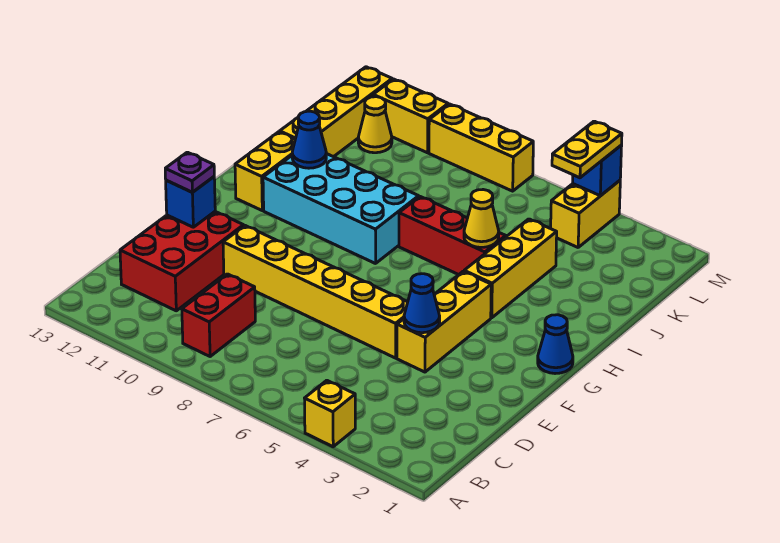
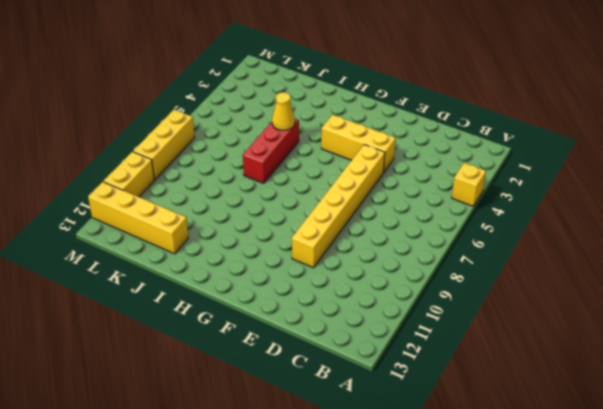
none -> red 1x2 brick [182,274,255,357]
none -> red 2x3 brick [120,212,244,311]
none -> blue 1x1 cone [538,315,573,374]

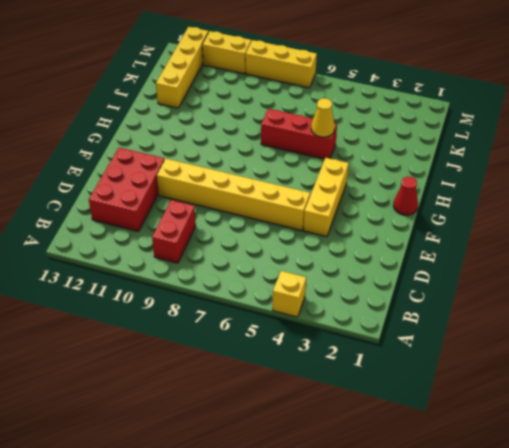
red 1x1 cone [393,177,418,215] -> blue 1x1 cone [538,315,573,374]
none -> yellow 1x3 brick [464,219,557,318]
none -> cyan 2x4 brick [263,154,419,264]
none -> yellow 1x2 brick [235,132,295,210]

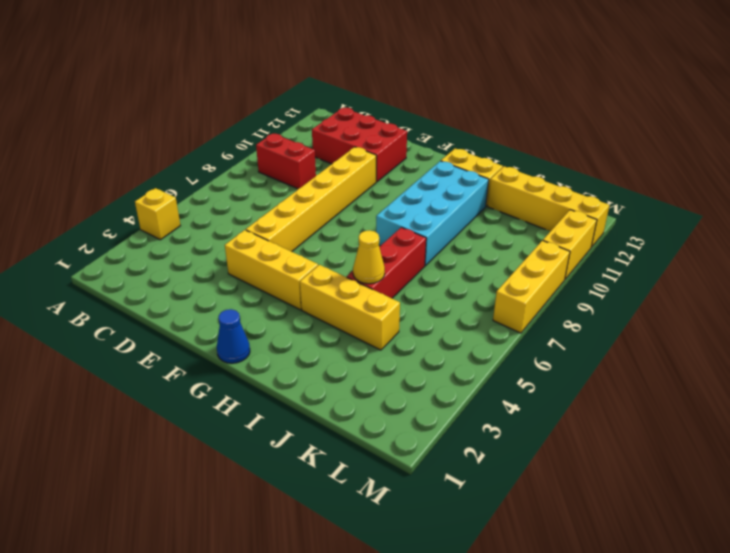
none -> yellow 1x2 brick [551,181,620,247]
none -> yellow 1x1 cone [358,97,392,153]
none -> blue 1x1 cone [404,274,440,333]

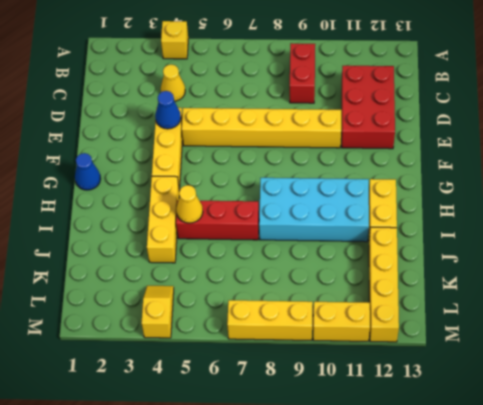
yellow 1x1 cone [161,64,185,101] -> yellow 1x1 cone moved to [358,97,392,153]
yellow 1x2 slope [142,286,174,338] -> yellow 1x2 brick [551,181,620,247]
none -> blue 1x1 brick [166,177,215,227]
none -> blue 1x1 cone [292,111,326,168]
none -> blue 1x1 brick [573,145,622,196]

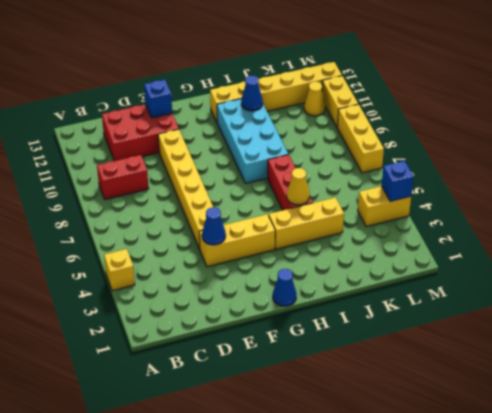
none -> purple 1x1 plate [165,152,214,192]
none -> yellow 1x2 plate [552,121,622,178]

